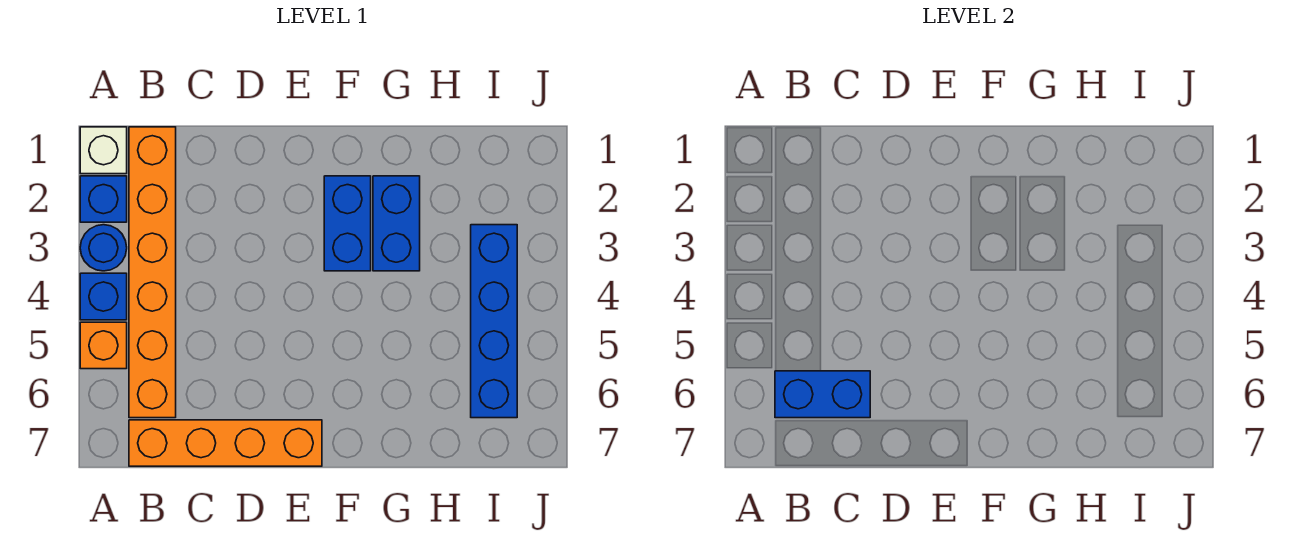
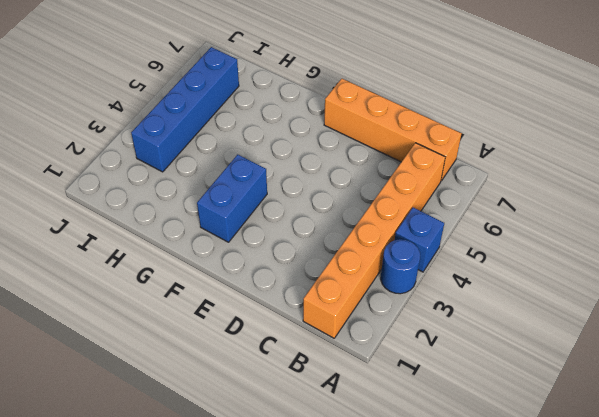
none -> white 1x1 brick [80,127,127,174]
none -> blue 1x1 brick [80,176,127,222]

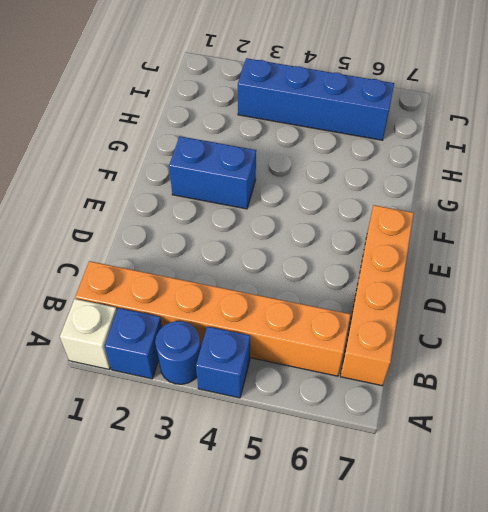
none -> orange 1x1 brick [80,322,127,369]
none -> blue 1x2 brick [373,176,420,271]

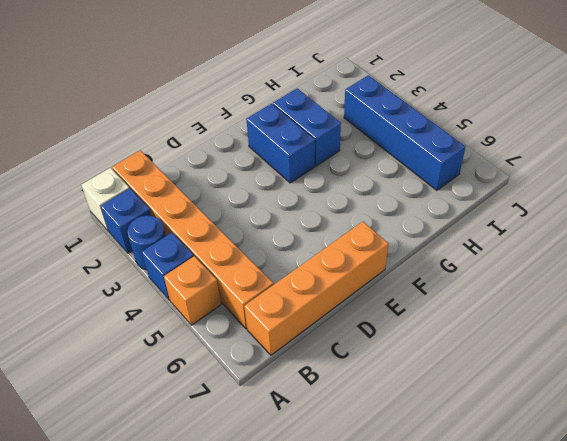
none -> blue 1x2 brick [775,371,870,418]

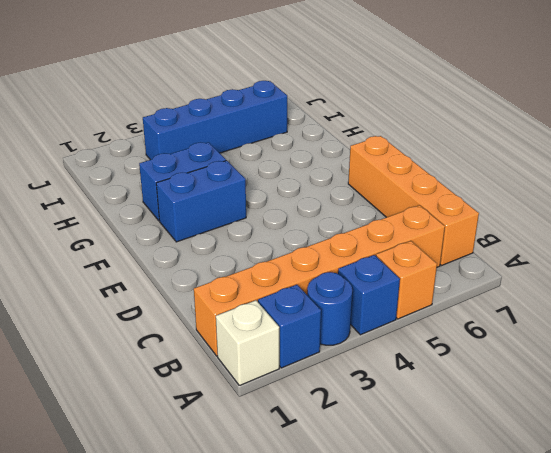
none -> blue 1x2 brick [775,371,870,418]

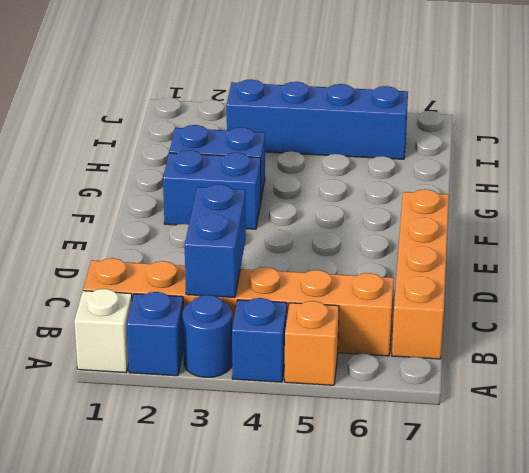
blue 1x2 brick [185,184,246,298] -> blue 1x2 brick moved to [775,371,870,418]

